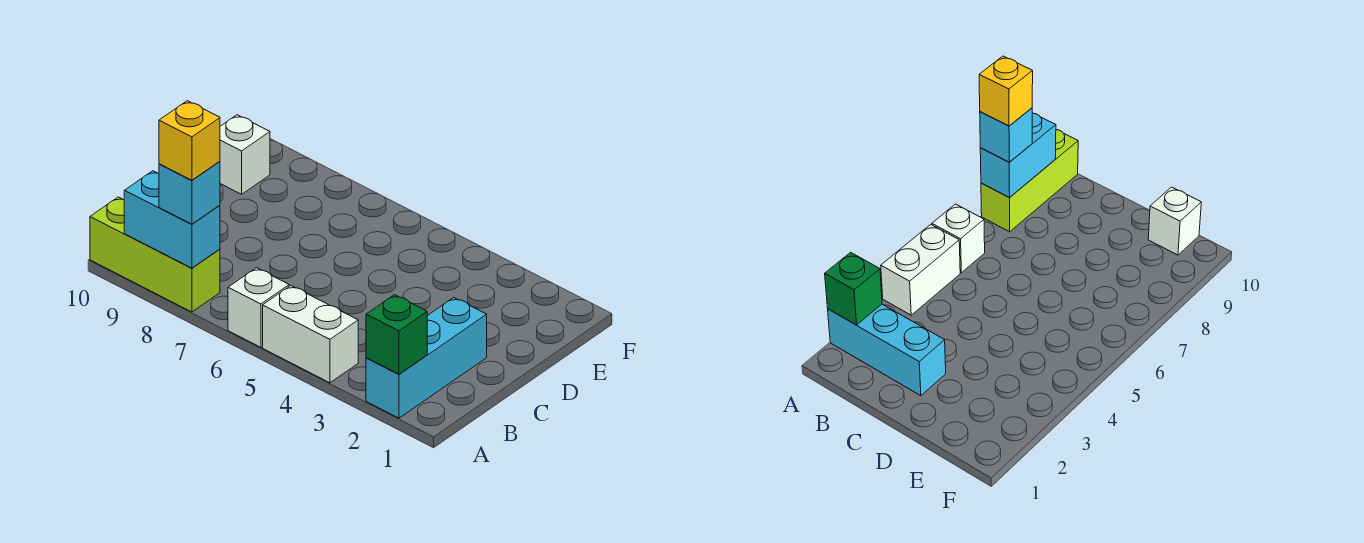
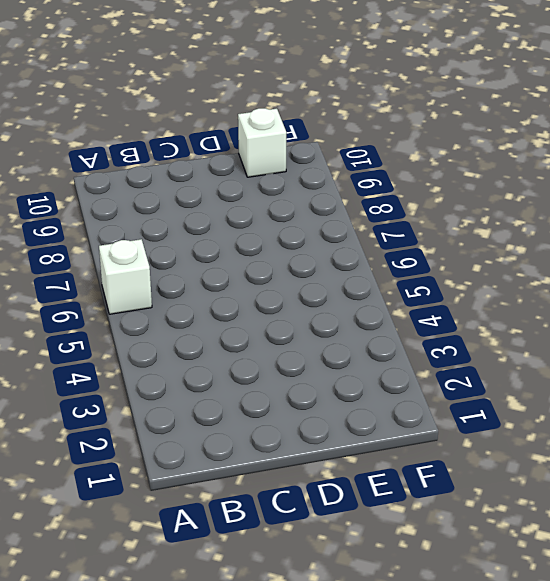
none -> cyan 1x3 brick [366,298,487,418]
none -> white 1x2 brick [263,286,358,383]

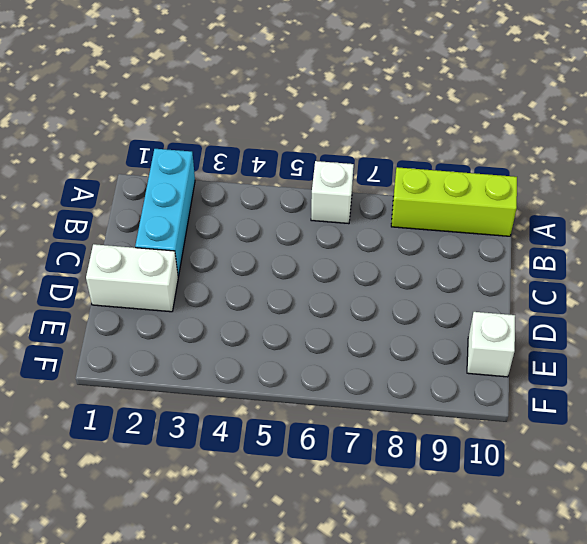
white 1x2 brick [86,244,178,312] -> white 1x2 brick moved to [263,286,358,383]
none -> green 1x1 brick [366,295,427,374]
none -> cyan 1x2 brick [124,171,220,268]

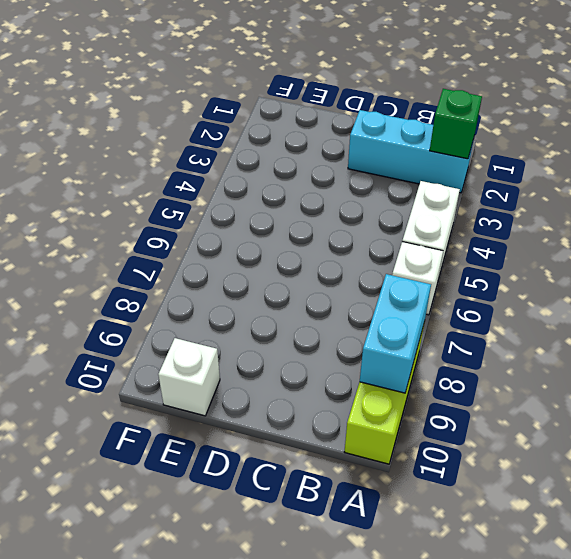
none -> cyan 1x1 brick [159,161,220,224]
none -> yellow 1x1 brick [159,101,220,180]

